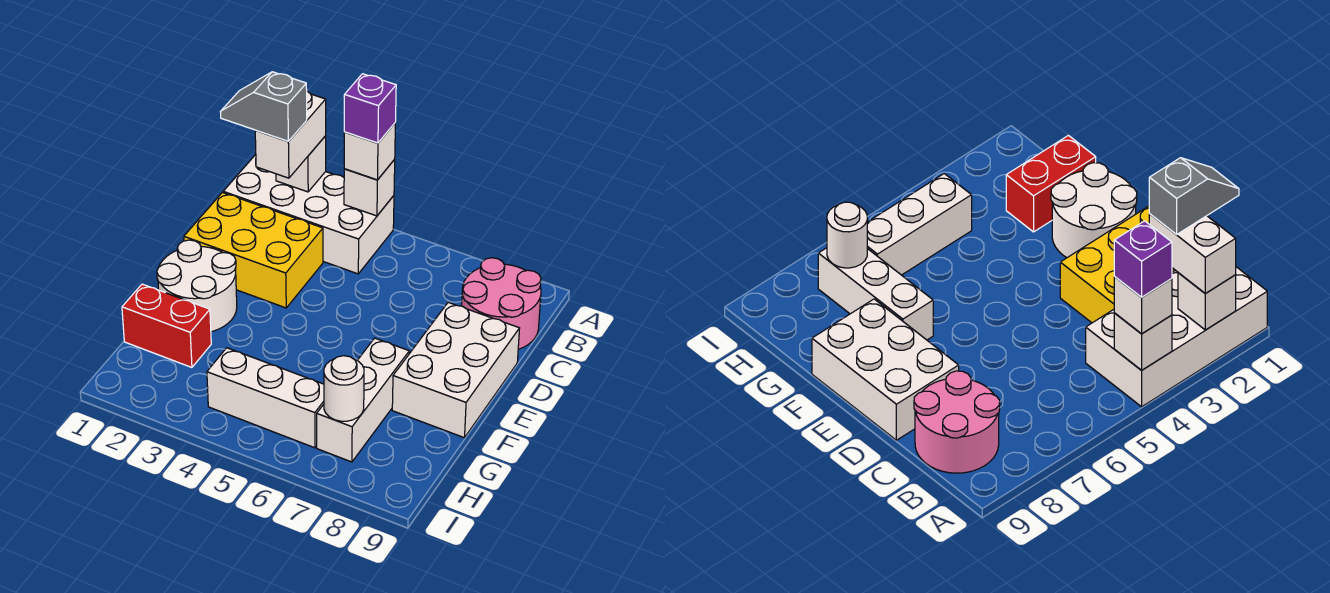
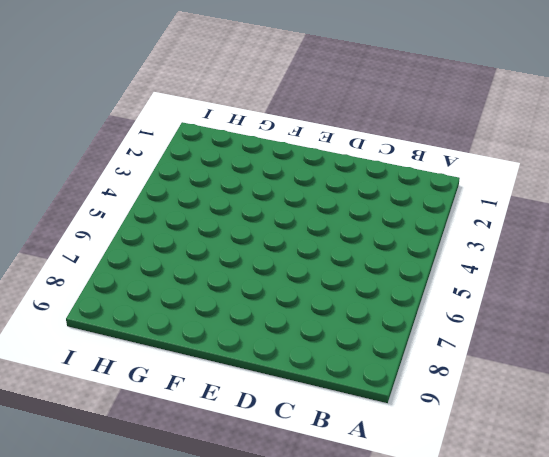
none -> white 2x4 brick [223,155,394,274]
none -> pink 2x2 round brick [462,258,541,349]
none -> yellow 2x3 brick [184,193,323,308]

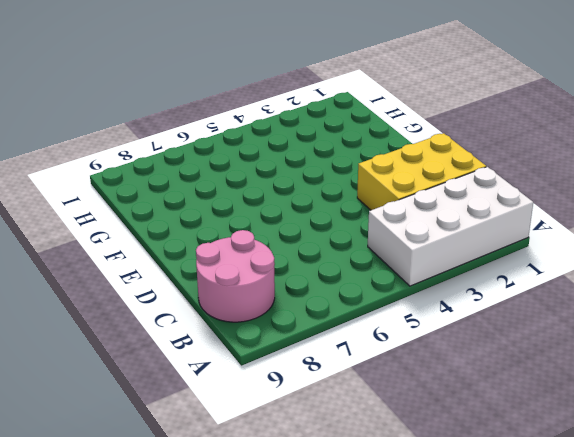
none -> white 2x3 brick [392,302,520,438]
none -> white 2x2 round brick [157,240,237,332]
none -> white 1x3 brick [317,338,409,462]

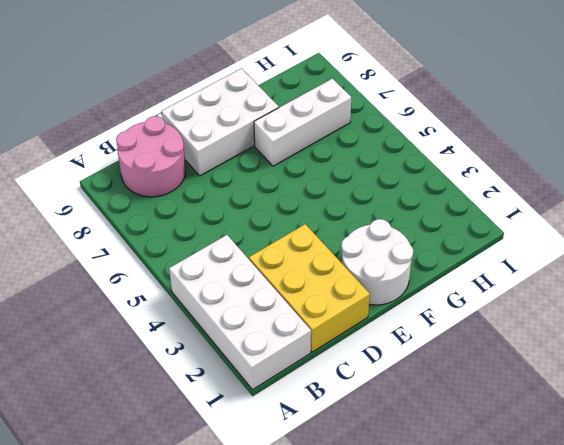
none -> red 1x2 brick [122,284,211,367]
none -> white 1x3 brick [207,348,324,448]
none -> white 1x1 brick [276,136,326,192]

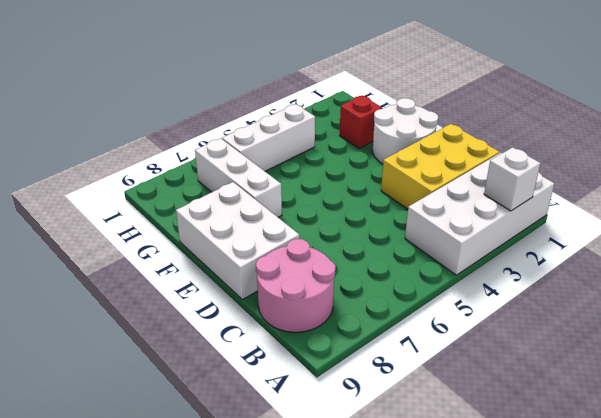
red 1x1 brick [340,96,382,148] -> red 1x2 brick [122,284,211,367]
none -> white 1x1 brick [344,160,395,216]
none -> white 1x1 round brick [324,356,364,421]
none -> white 1x2 brick [255,92,326,178]

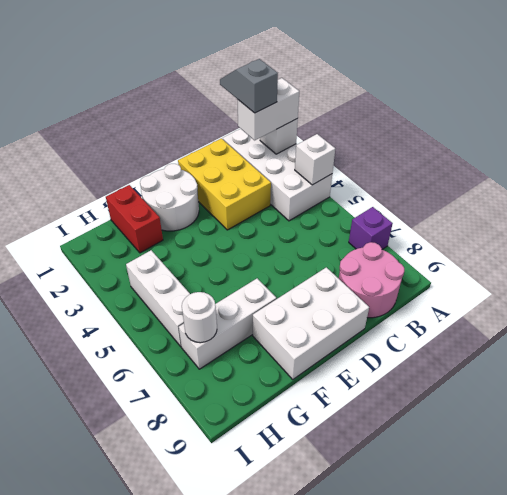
purple 1x1 brick [349,207,393,250] -> purple 1x1 brick moved to [344,74,396,143]
none -> white 1x1 brick [344,123,395,180]

